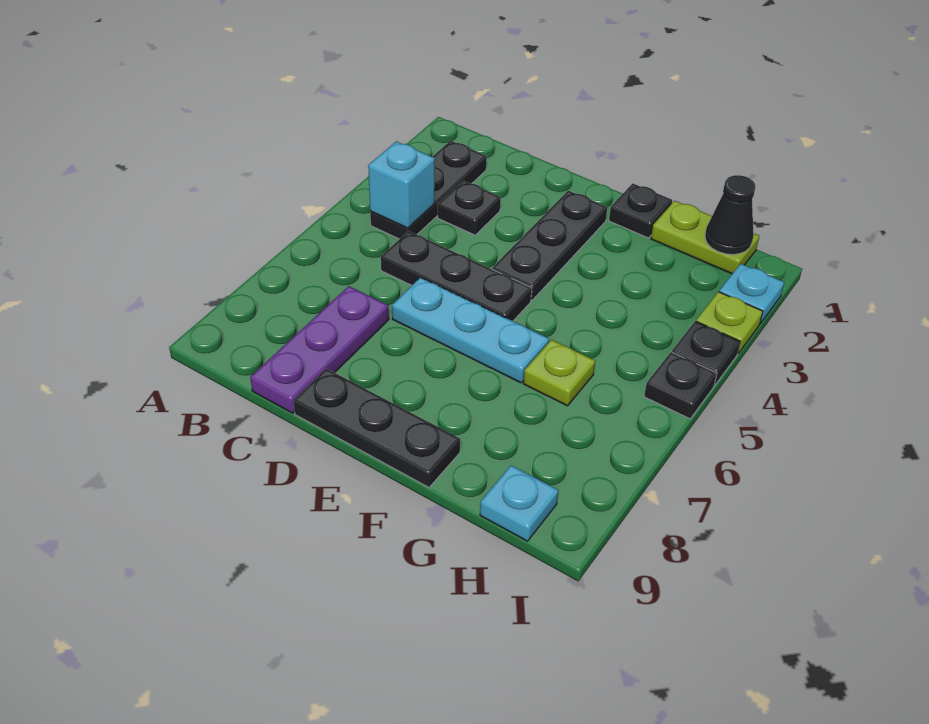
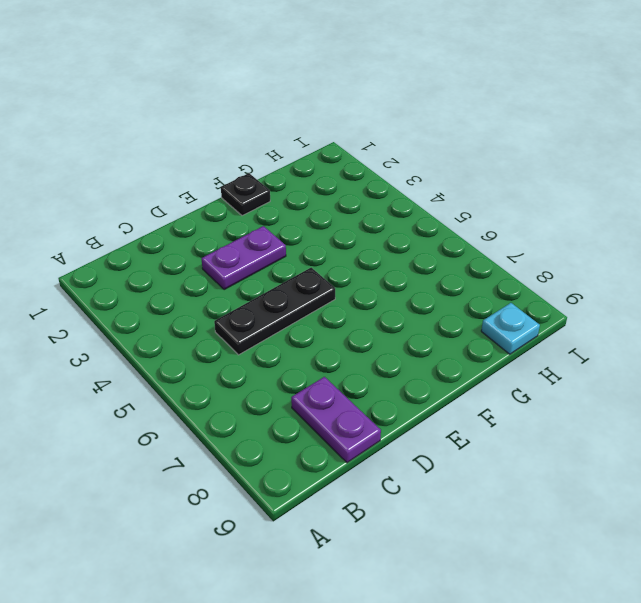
purple 1x2 plate [291,377,381,463] -> purple 1x3 plate [250,286,389,413]
purple 1x2 plate [201,226,286,290] -> black 1x3 plate [492,191,607,301]
none -> black 1x3 plate [370,141,487,239]
none -> black 1x1 plate [438,181,501,235]
none -> cyan 1x3 plate [392,278,549,383]

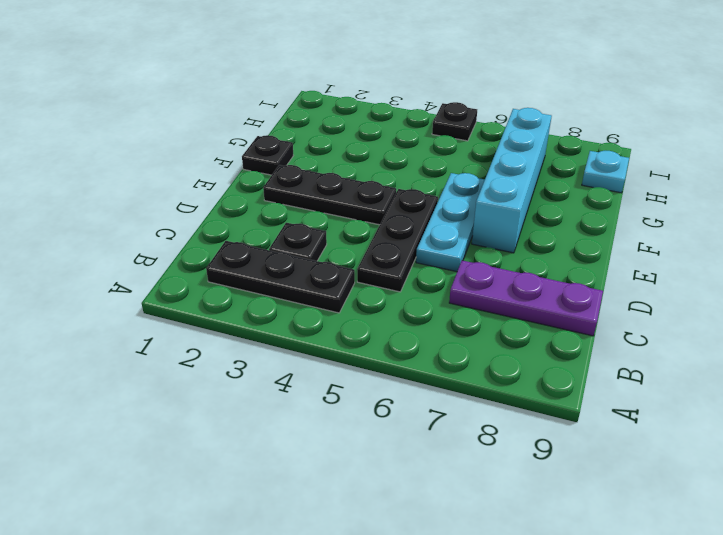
cyan 1x4 brick [472,108,552,253] -> none
none -> black 1x3 plate [294,369,460,487]
none -> lime 1x2 plate [651,201,759,274]
none -> lime 1x1 plate [524,340,595,406]

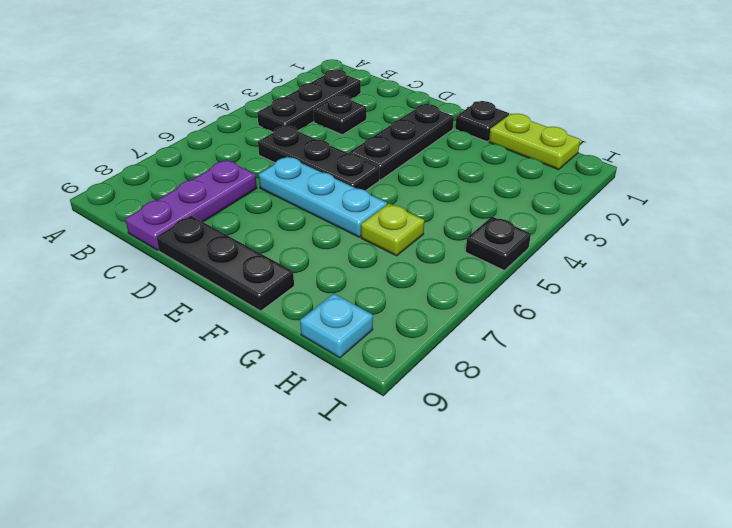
none -> cyan 1x1 plate [719,264,784,324]
none -> lime 1x1 plate [696,292,763,354]
none -> black 1x1 plate [672,321,740,386]

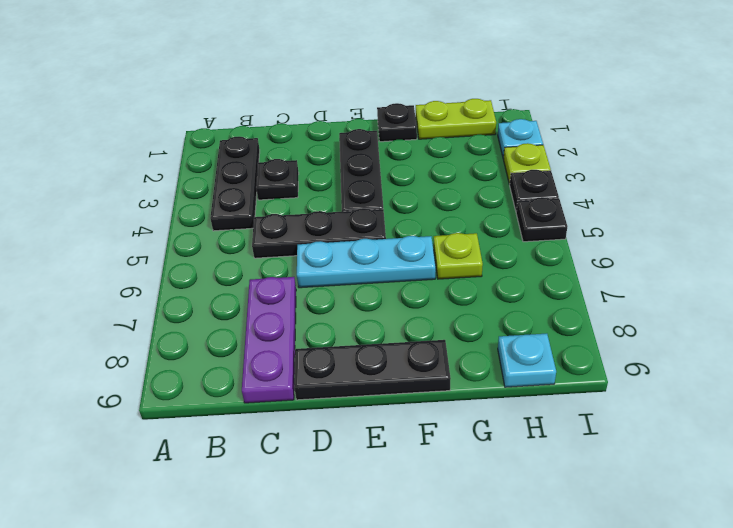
none -> cyan 1x1 brick [368,141,435,228]
none -> black 1x1 cone [705,175,755,255]

